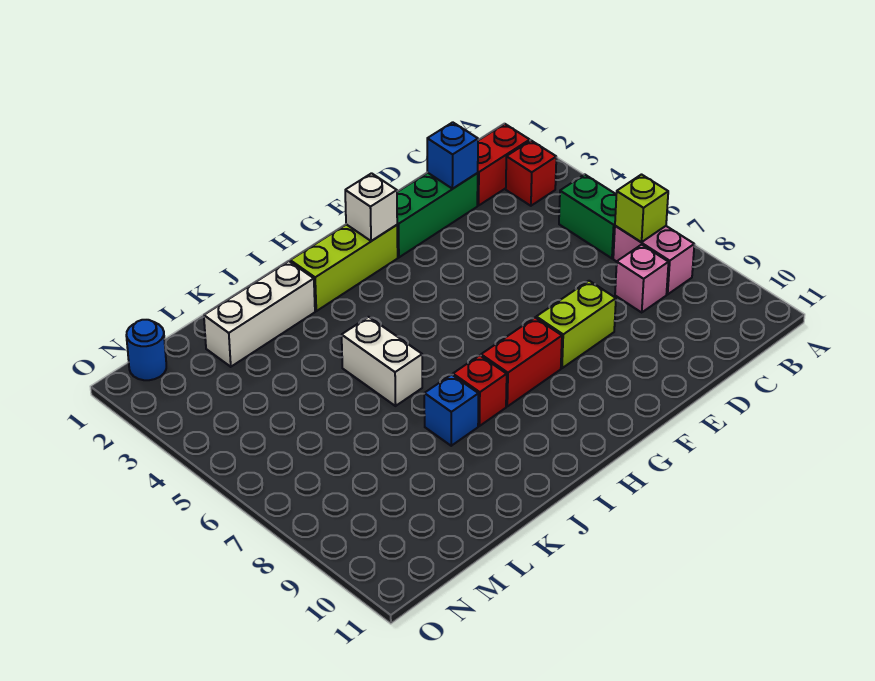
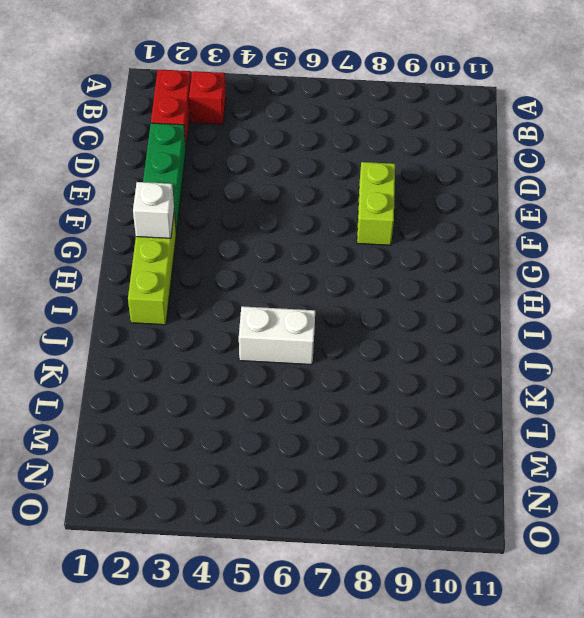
none -> green 1x2 brick [559,174,616,258]
none -> pink 1x2 brick [613,226,694,294]
none -> pink 1x1 brick [615,245,669,312]

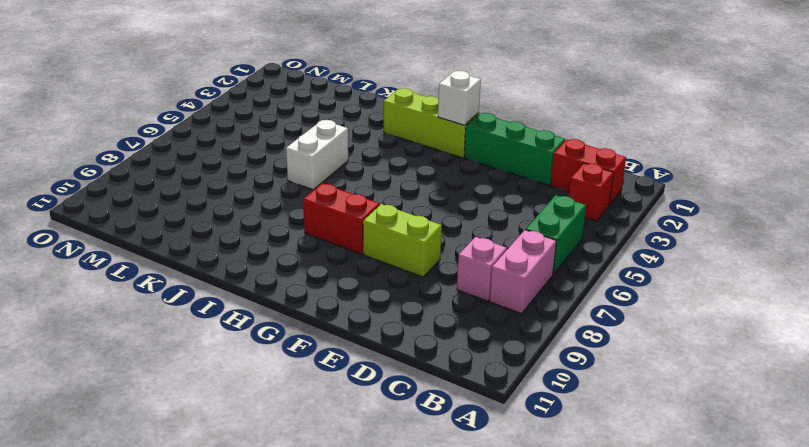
none -> red 1x1 brick [453,355,507,426]
none -> white 1x3 brick [204,261,315,367]
none -> blue 1x1 brick [424,375,479,446]

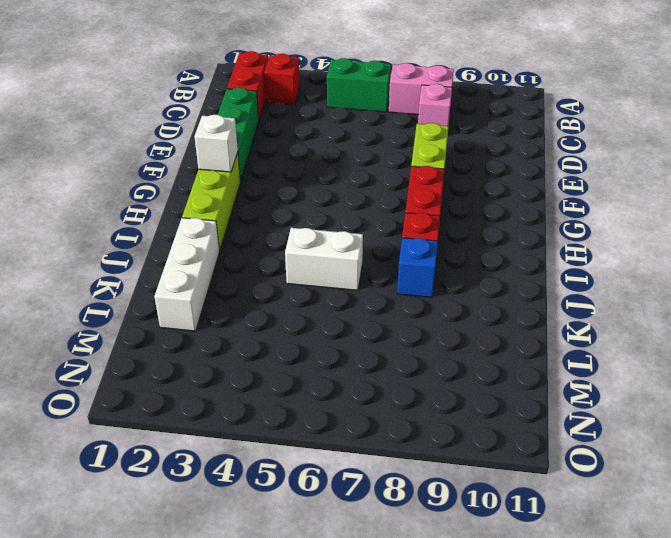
none -> blue 1x1 round brick [126,320,166,380]
none -> lime 1x1 brick [615,175,668,242]
none -> blue 1x1 brick [427,122,478,189]

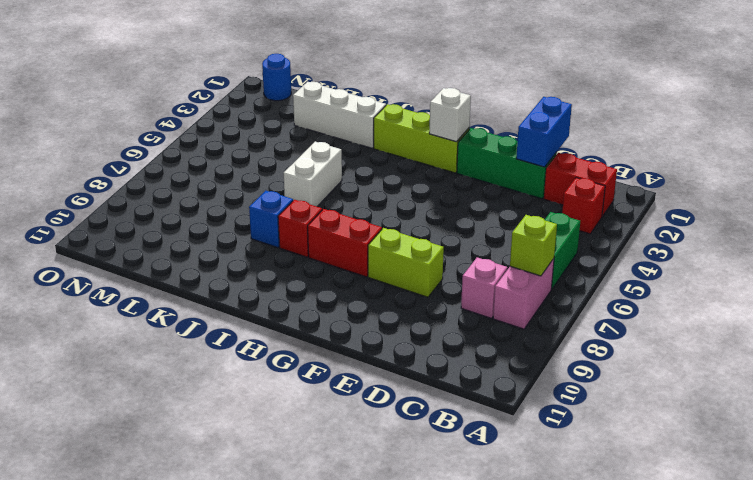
blue 1x2 brick [516,97,572,167] -> blue 1x1 brick [427,122,478,189]

